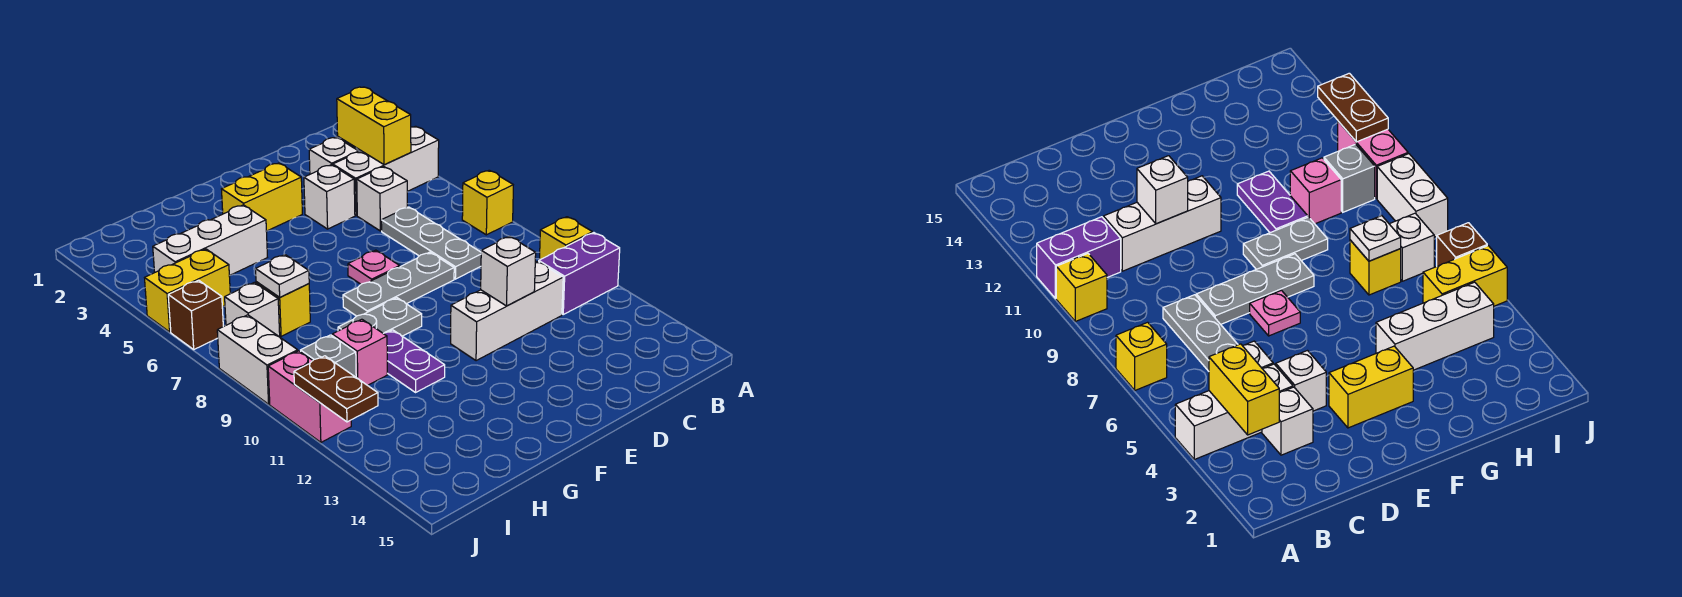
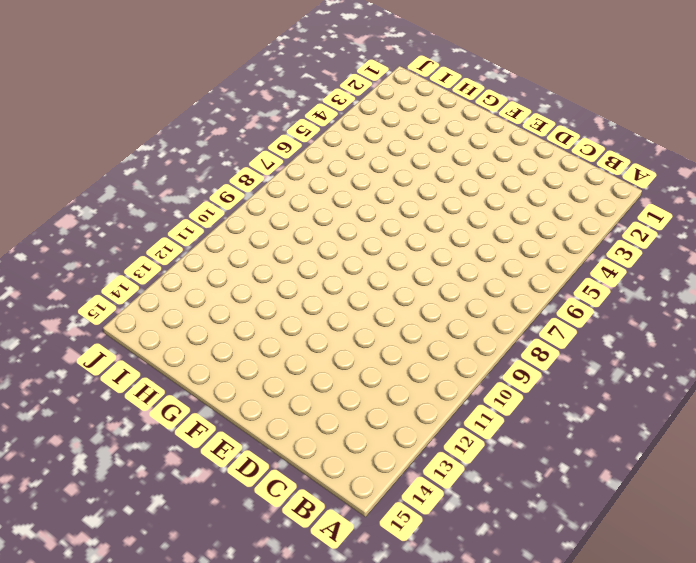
none -> white 1x3 brick [333,126,439,215]
none -> yellow 1x1 brick [462,170,513,235]
none -> yellow 1x1 brick [539,217,592,260]

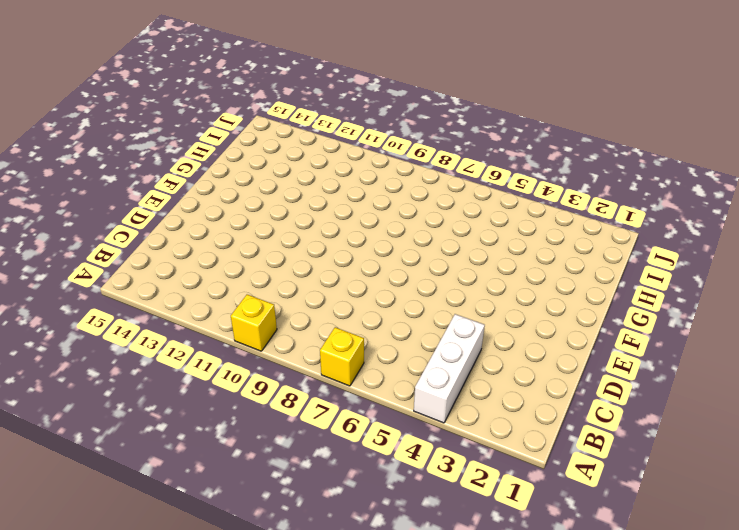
none -> purple 1x2 brick [539,233,620,314]
none -> white 1x1 brick [309,137,359,174]
none -> white 1x1 brick [357,167,407,231]

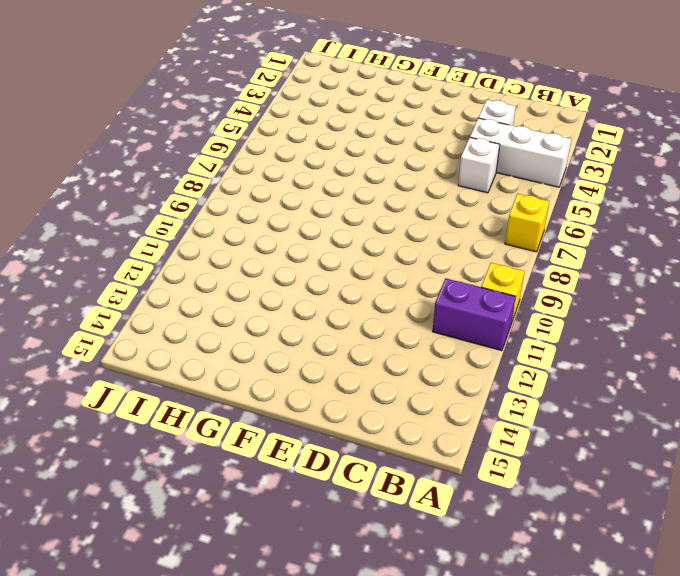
none -> grey 1x3 plate [381,207,481,279]
none -> white 1x3 brick [451,261,563,361]
none -> white 1x1 brick [304,165,355,229]

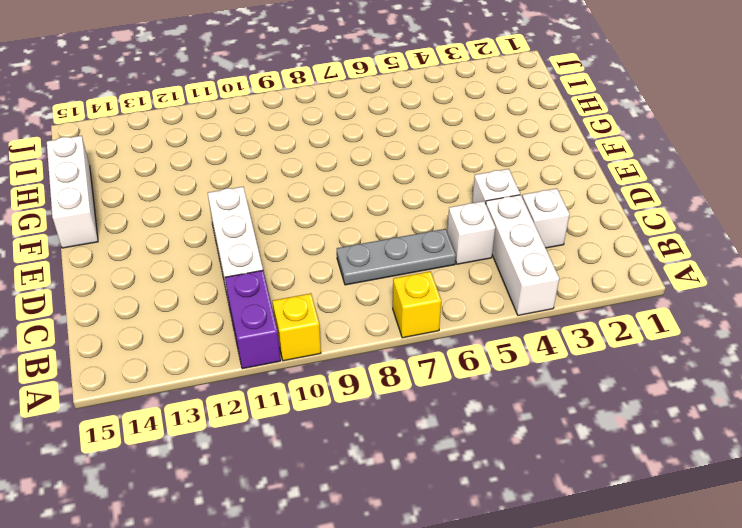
white 1x3 brick [47,136,98,248] -> white 1x3 brick moved to [153,205,267,276]
none -> grey 1x3 plate [343,252,454,316]
none -> yellow 1x2 brick [222,163,302,231]
none -> pink 1x1 plate [348,250,400,284]

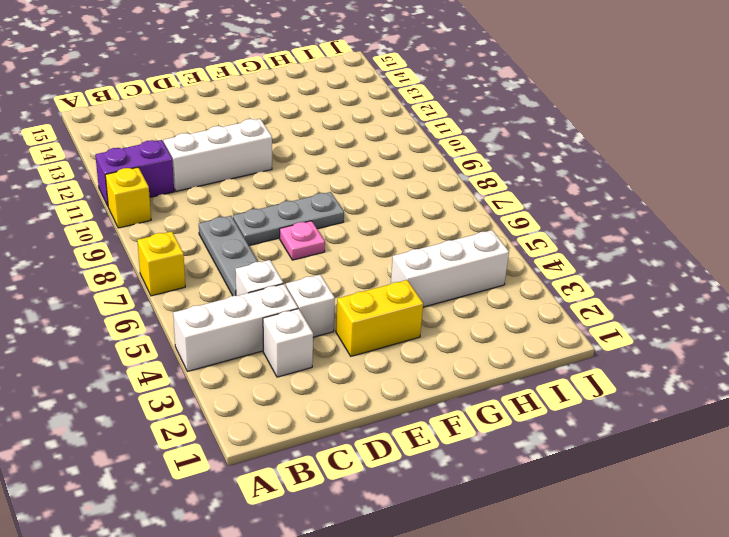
none -> grey 1x2 plate [338,298,422,336]
none -> purple 1x2 plate [383,330,445,392]
none -> yellow 1x1 brick [256,282,310,336]

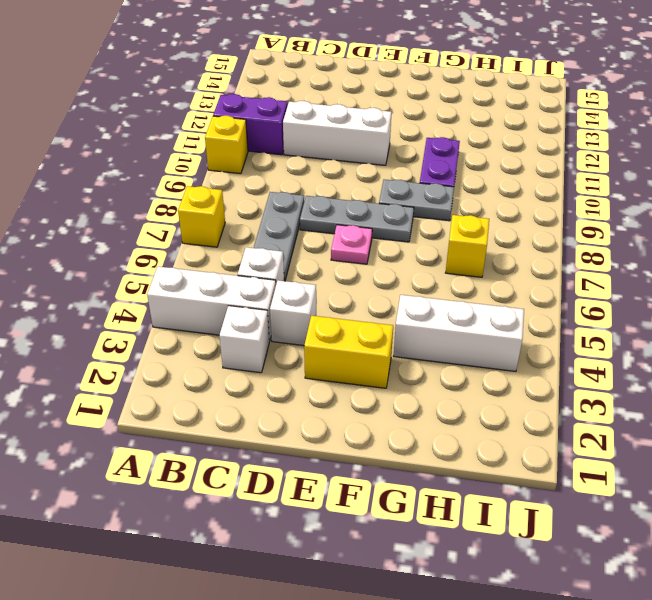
none -> pink 1x1 brick [332,319,387,385]
none -> yellow 1x2 brick [145,249,231,332]
none -> white 1x1 brick [225,282,280,337]

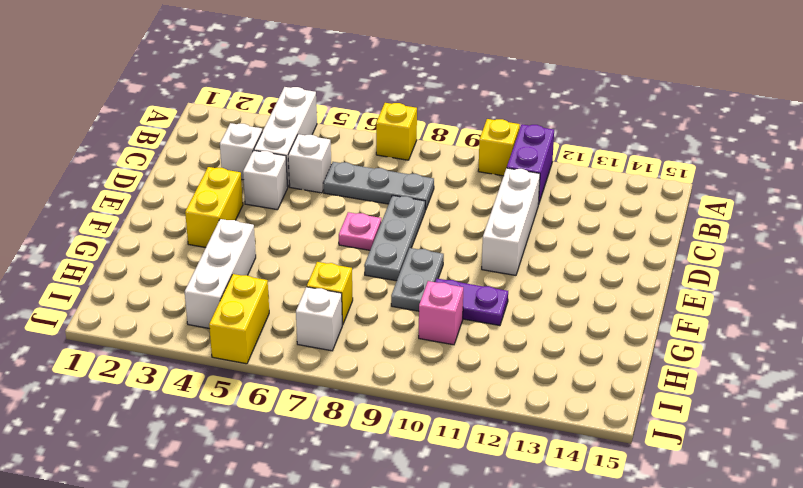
none -> grey 1x1 brick [301,335,356,377]
none -> brown 1x1 brick [168,280,223,349]
none -> white 1x2 brick [217,315,298,404]

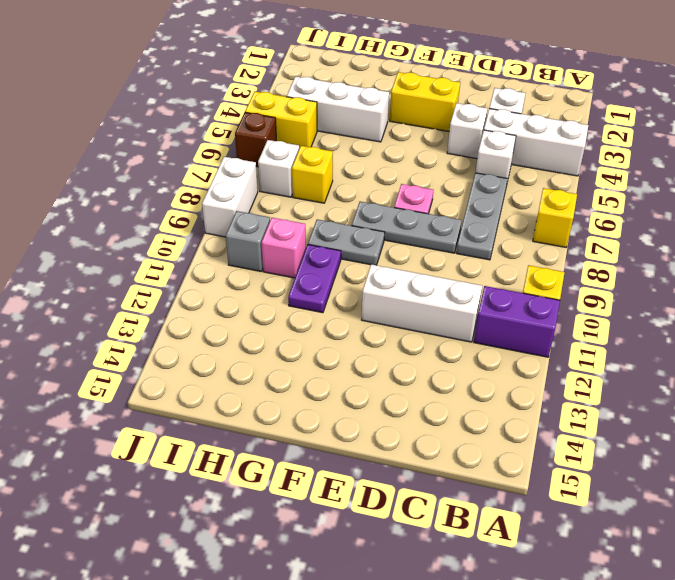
none -> pink 1x2 brick [268,351,351,442]
none -> yellow 1x2 brick [337,87,411,165]
none -> white 1x1 brick [481,236,536,306]

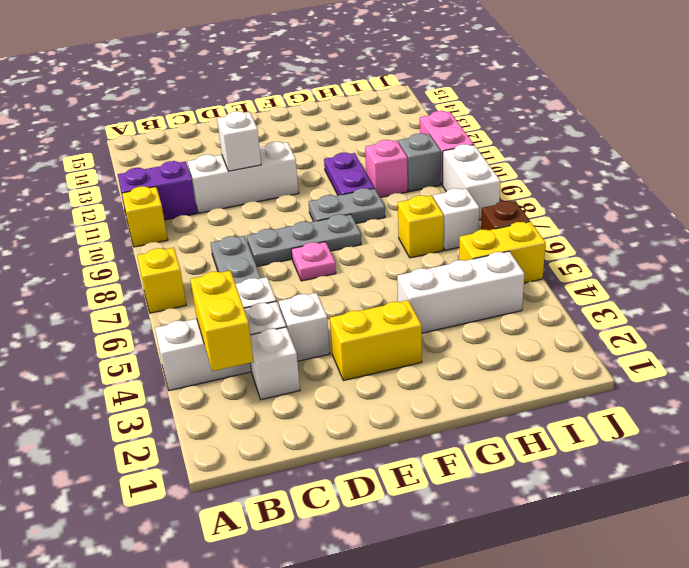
none -> white 1x1 plate [255,255,309,297]
none -> brown 1x2 plate [294,356,378,422]

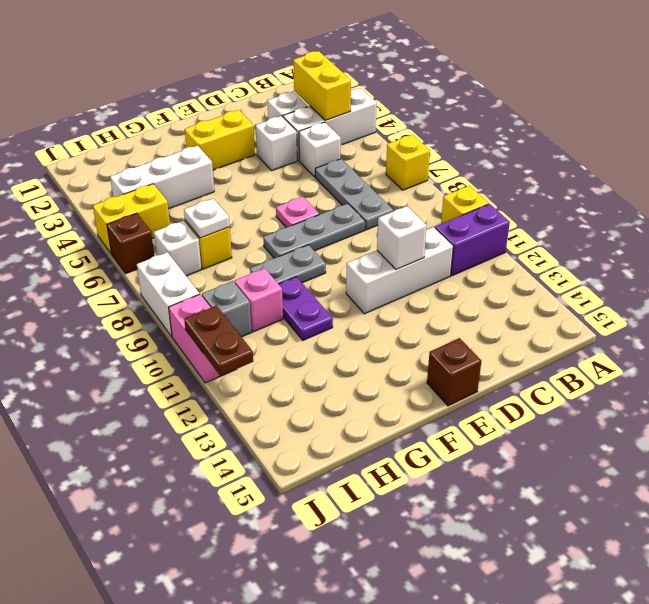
brown 1x1 brick [427,338,481,406] -> none

